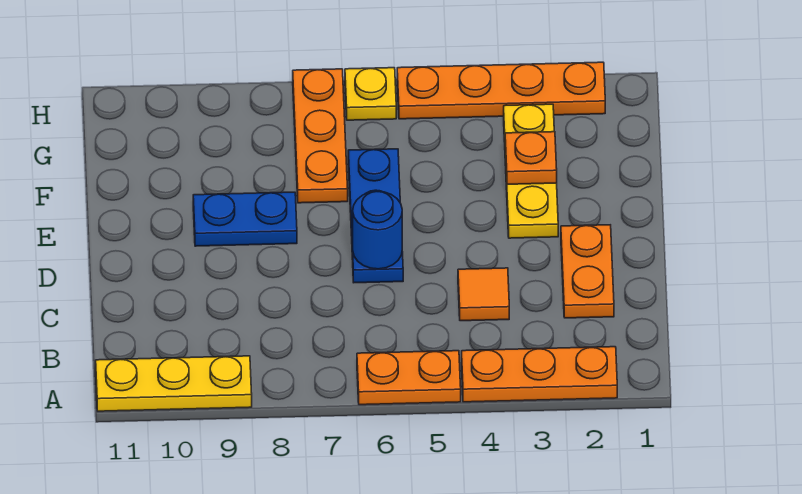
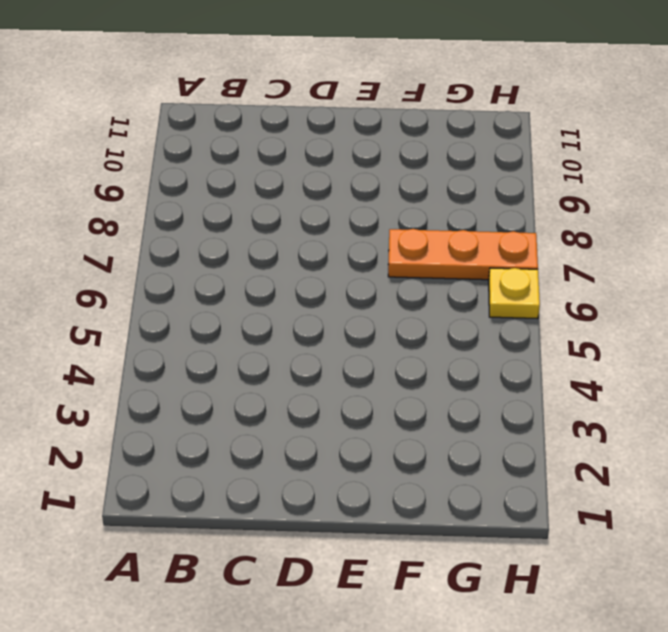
none -> orange 1x3 plate [462,347,617,402]
none -> orange 1x2 plate [357,351,461,405]
none -> yellow 1x3 plate [96,356,252,411]

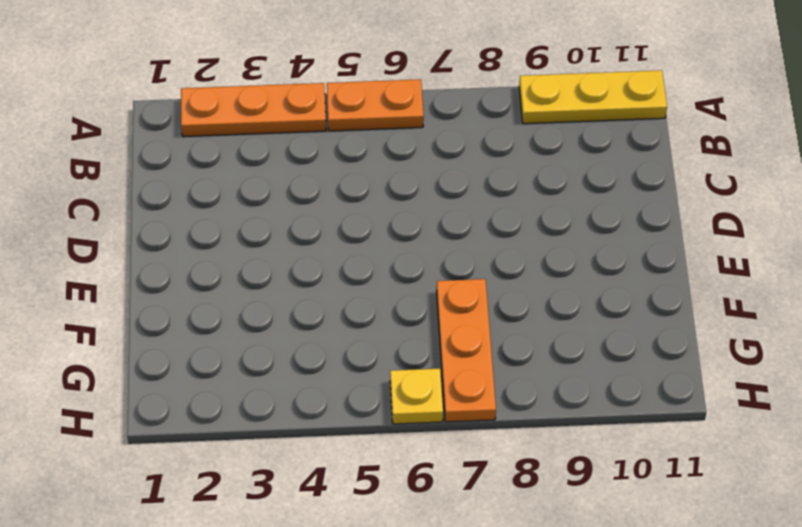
none -> orange 1x2 plate [561,225,614,318]
none -> orange 1x1 tile [458,268,509,321]
none -> blue 1x3 plate [348,149,403,283]

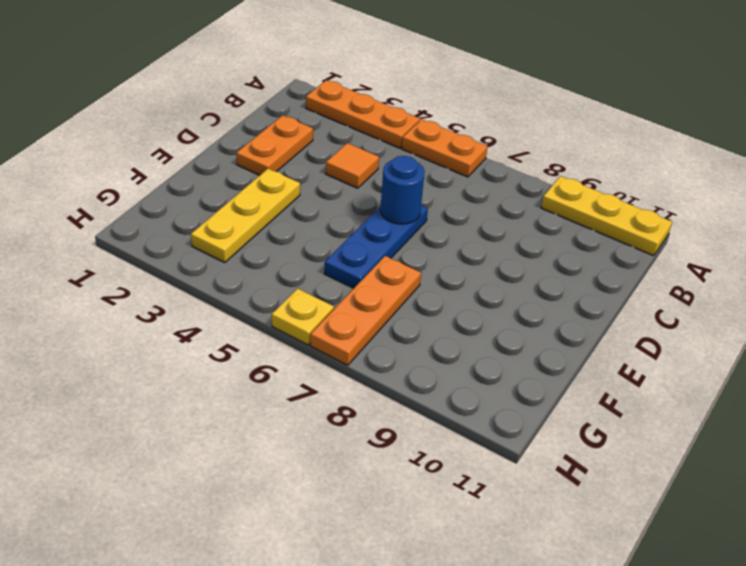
none -> blue 1x2 plate [193,192,297,246]
none -> orange 1x4 plate [397,62,605,119]
none -> orange 1x1 plate [505,132,557,184]

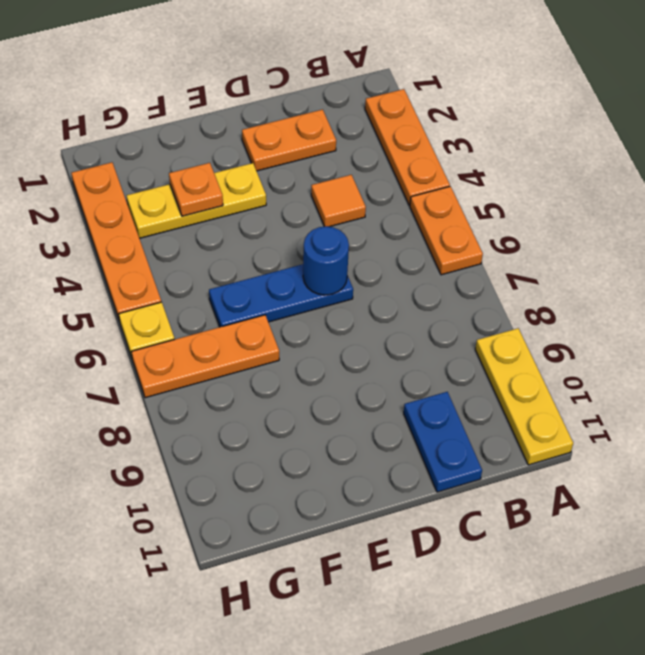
blue 1x2 plate [404,392,482,492] -> blue 1x2 plate moved to [193,192,297,246]

